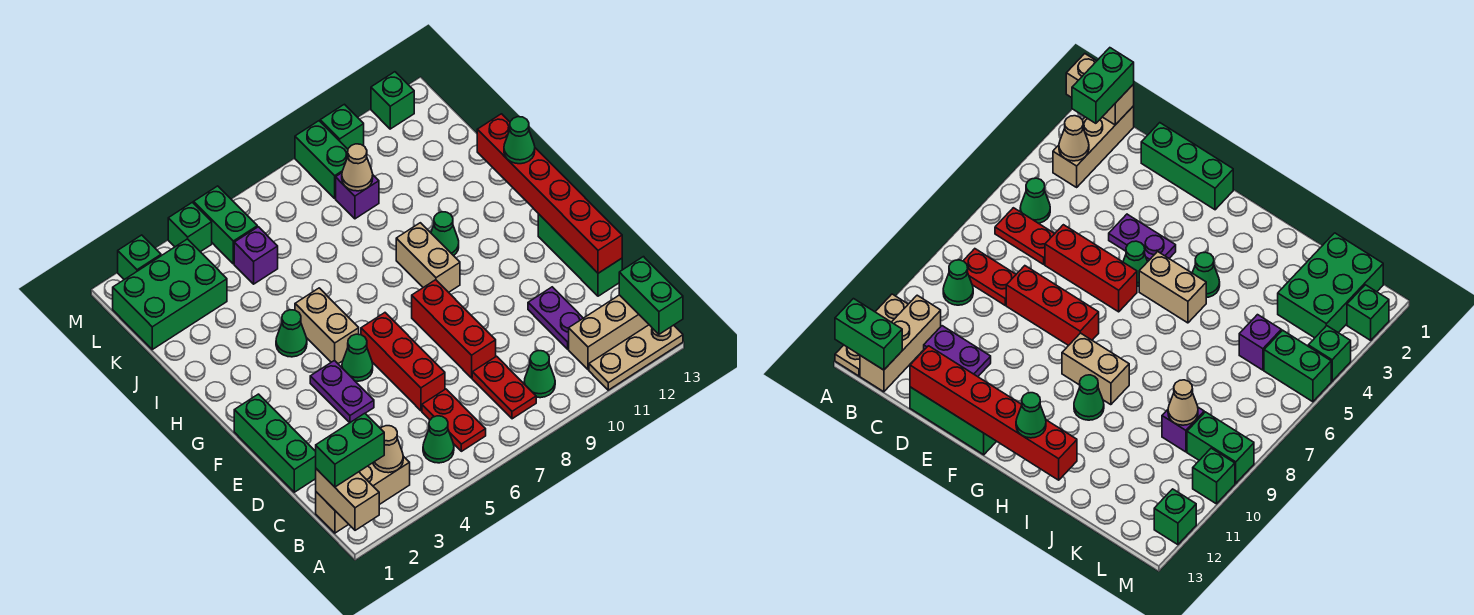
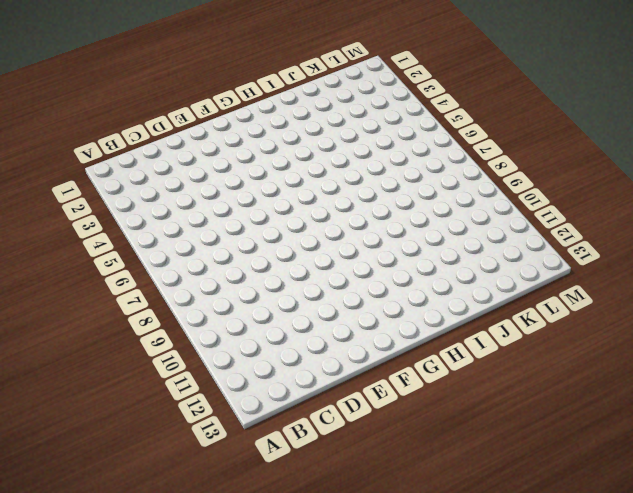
none -> tan 1x3 plate [589,325,683,390]
none -> tan 1x3 brick [316,456,410,533]
none -> green 1x1 cone [423,416,454,463]
none -> red 1x2 plate [422,389,486,451]

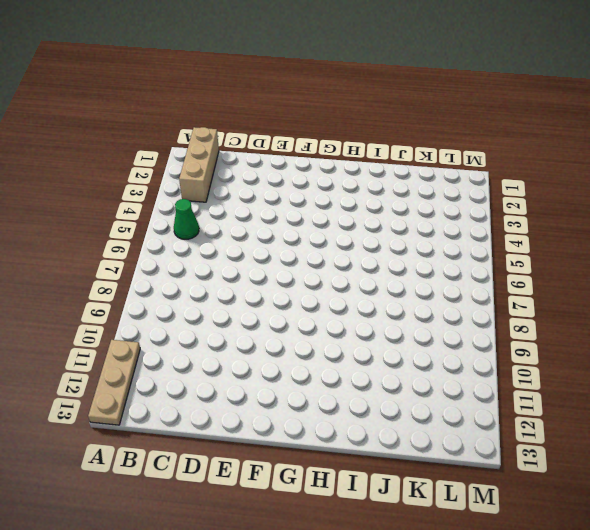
none -> red 1x2 plate [422,389,486,451]
none -> red 1x2 plate [472,356,536,419]
none -> green 1x1 cone [524,351,555,398]
none -> tan 1x3 brick [569,295,649,370]

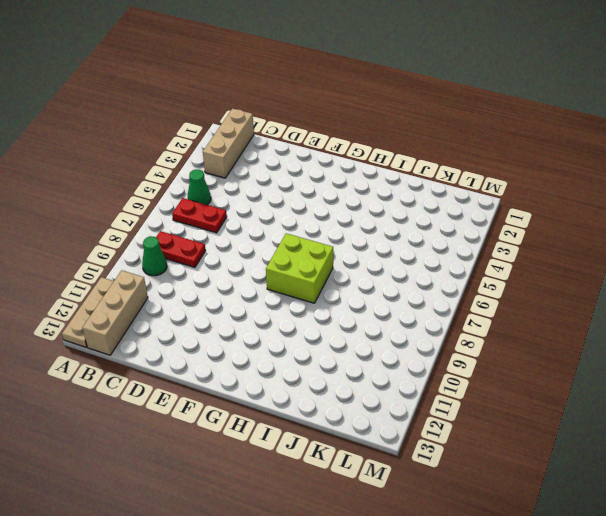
lime 2x2 brick [266,233,333,303] -> none
none -> purple 1x2 plate [528,287,583,349]
none -> green 1x3 brick [234,394,316,492]
none -> red 1x3 brick [361,313,445,411]
none -> red 1x3 brick [412,280,496,378]

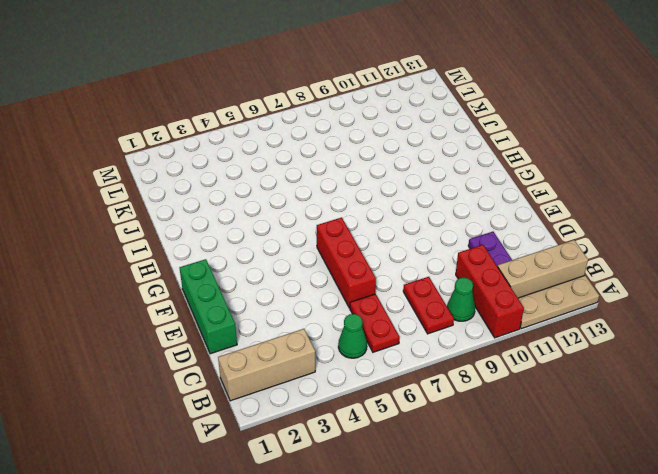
red 1x3 brick [456,245,524,338] -> red 1x3 brick moved to [412,280,496,378]
none -> green 1x3 brick [538,214,622,296]
none -> purple 1x2 plate [310,360,374,423]
none -> green 1x1 cone [342,334,373,381]
none -> tan 1x2 brick [295,288,359,364]

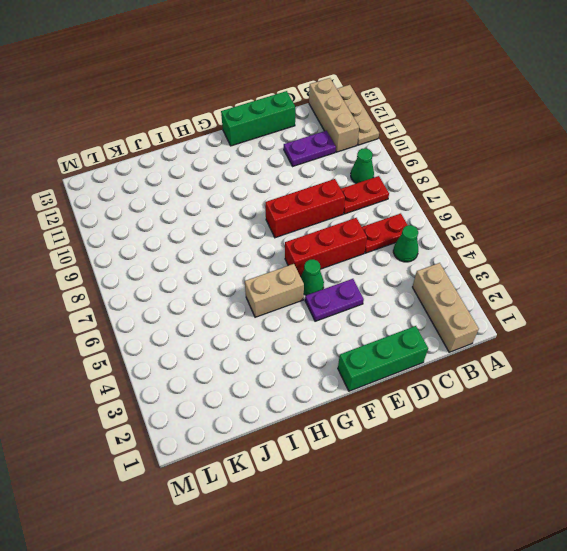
none -> tan 1x2 brick [396,223,460,292]
none -> green 1x1 cone [276,310,307,357]
none -> green 1x1 cone [431,212,459,256]
none -> green 2x3 brick [113,239,227,349]

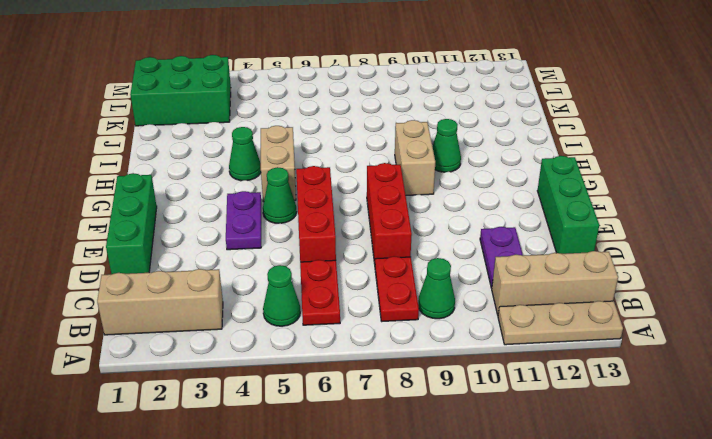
none -> purple 1x1 brick [234,227,278,284]
none -> purple 1x1 brick [336,173,379,219]
none -> green 1x2 brick [194,186,257,264]
none -> green 1x2 brick [295,121,348,198]

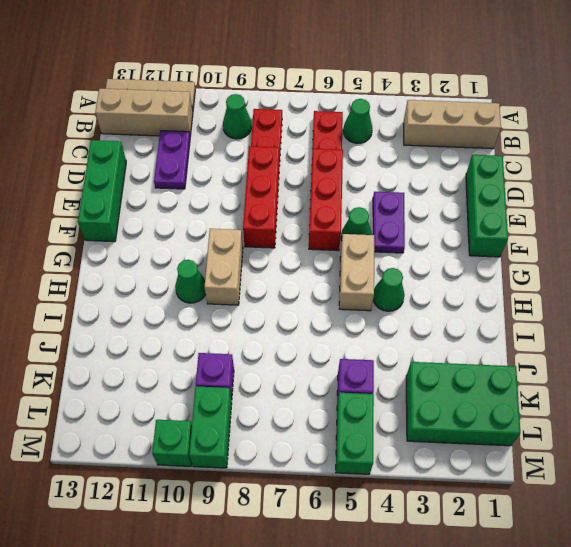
none -> green 1x1 brick [118,235,161,280]
none -> green 1x1 brick [168,202,212,252]
none -> green 1x1 brick [371,72,414,129]
none -> tan 1x2 brick [316,469,379,530]

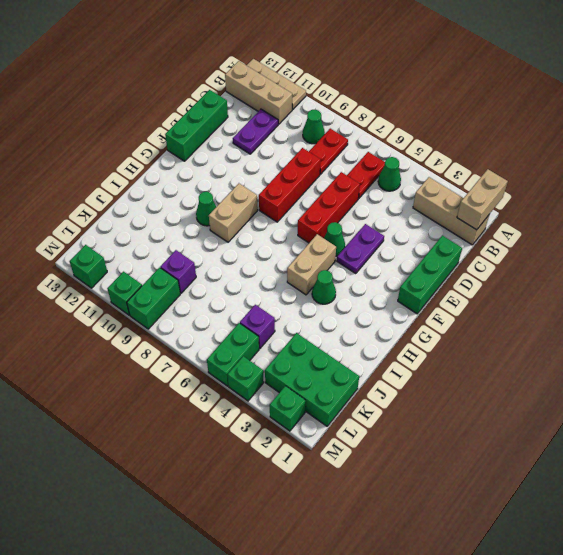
none -> green 1x2 brick [619,257,683,334]
none -> tan 1x1 cone [373,426,403,473]
none -> red 1x6 brick [477,114,622,273]
none -> tan 1x1 cone [342,144,373,191]

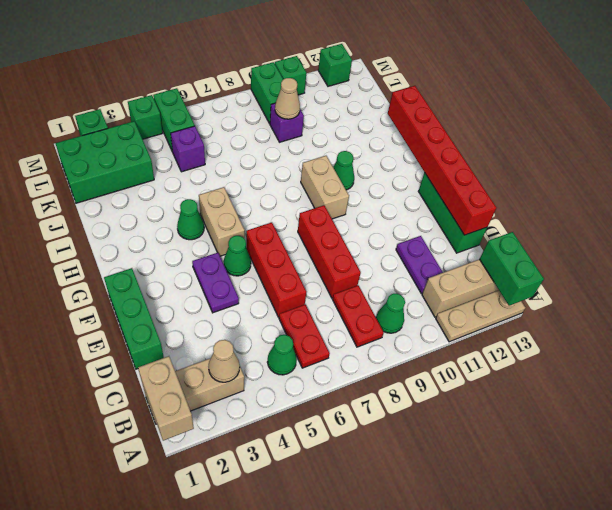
none -> green 1x2 brick [316,413,384,487]
none -> green 1x1 cone [504,117,535,164]

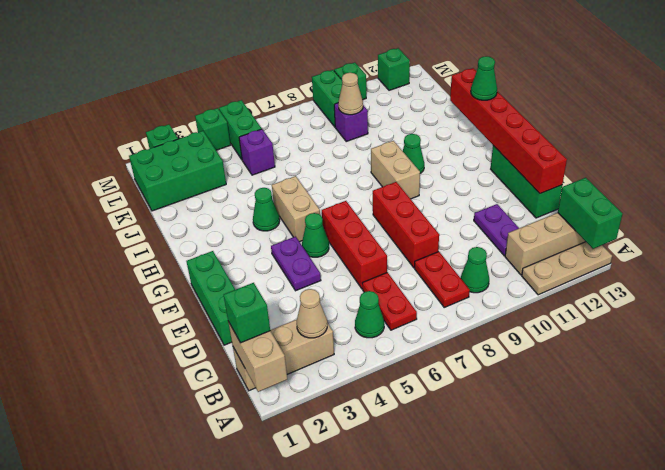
green 1x1 brick [224,283,270,343] -> green 1x2 brick [316,413,384,487]

